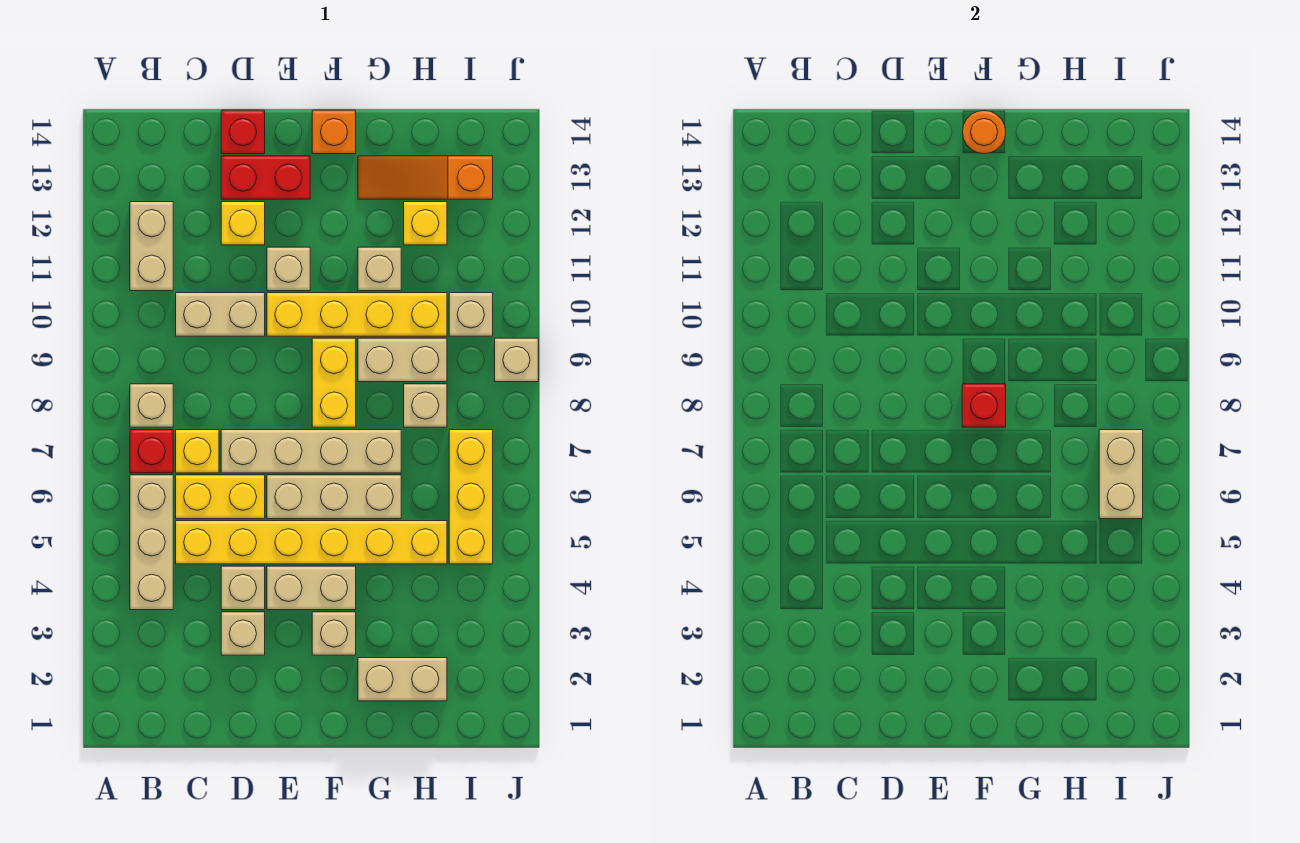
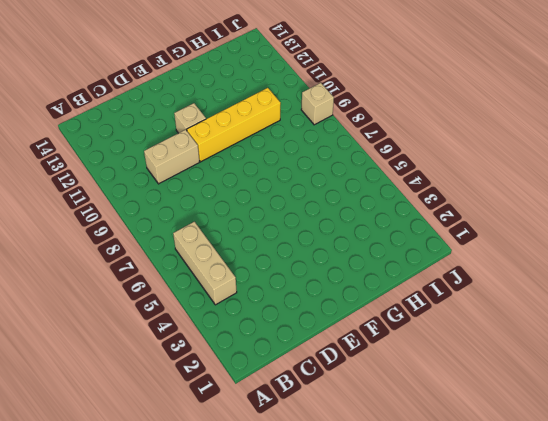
none -> red 1x1 brick [130,430,173,473]
none -> tan 1x1 brick [130,384,173,427]
none -> tan 1x2 brick [130,202,173,291]
none -> yellow 1x6 brick [176,521,447,564]

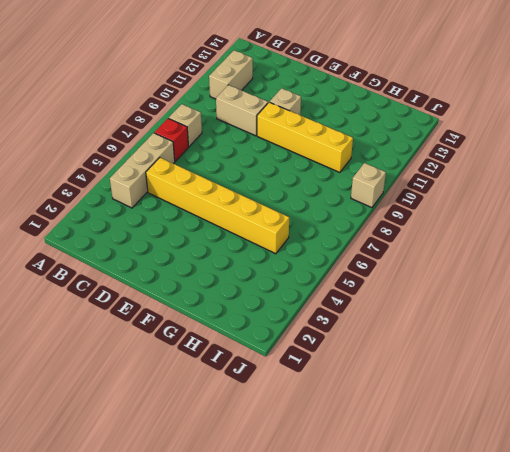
none -> yellow 1x2 brick [176,475,265,519]
none -> yellow 1x1 brick [176,430,219,473]
none -> tan 1x1 brick [221,612,265,655]
none -> tan 1x1 brick [221,566,265,610]

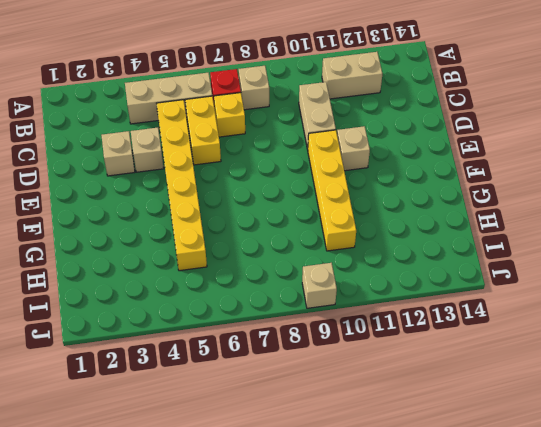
none -> tan 1x4 brick [221,430,401,473]
none -> yellow 1x1 brick [221,202,265,245]
none -> red 1x2 brick [221,156,310,199]
none -> red 1x1 brick [221,110,265,154]

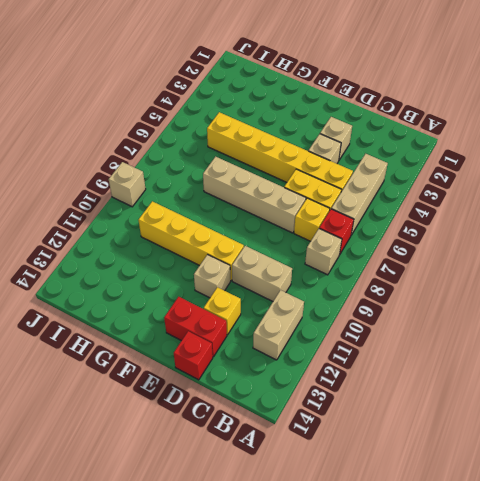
none -> tan 1x2 brick [267,566,356,610]
none -> tan 1x3 brick [267,475,401,519]
none -> tan 1x1 brick [312,612,356,655]
none -> yellow 1x2 brick [312,338,356,427]

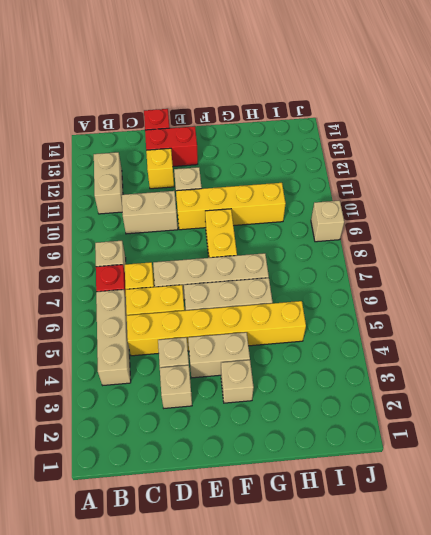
none -> orange 1x1 brick [312,110,356,154]
none -> tan 1x2 brick [358,658,447,701]
none -> tan 1x2 brick [358,338,447,382]
none -> tan 1x1 brick [358,247,401,291]

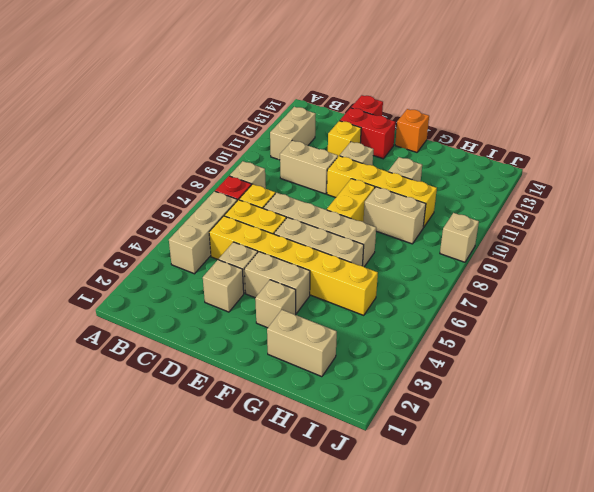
none -> orange 1x3 slope [358,156,493,199]
none -> tan 1x1 brick [404,384,447,427]
none -> yellow 1x1 brick [404,202,447,245]
none -> yellow 1x3 brick [449,430,493,564]

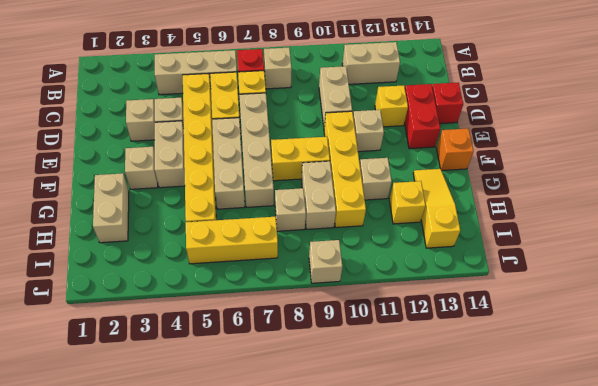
yellow 1x3 slope [413,169,460,248] -> orange 1x3 slope [358,156,493,199]
none -> tan 1x1 brick [449,293,493,336]
none -> red 1x1 brick [962,384,1006,427]
none -> orange 1x1 round brick [962,110,1006,154]
none -> tan 1x2 brick [1099,430,1143,519]

